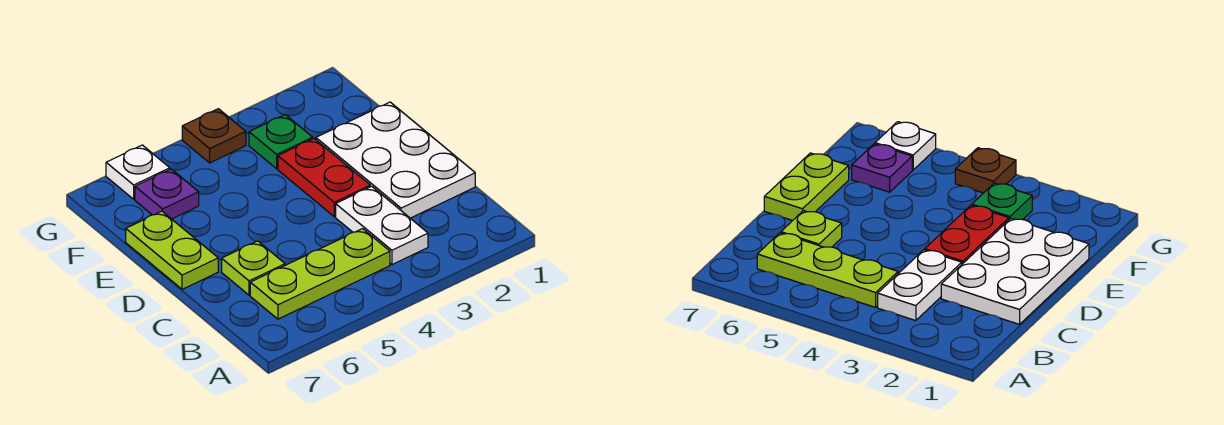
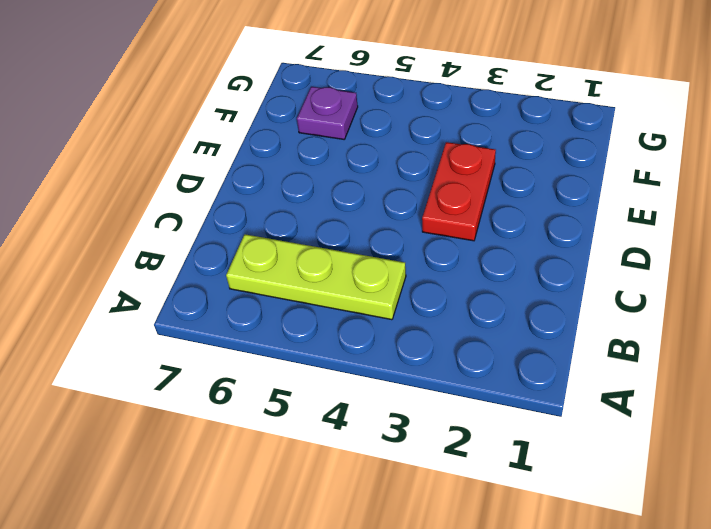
none -> white 1x2 plate [336,186,428,265]
none -> white 2x3 plate [316,102,475,218]

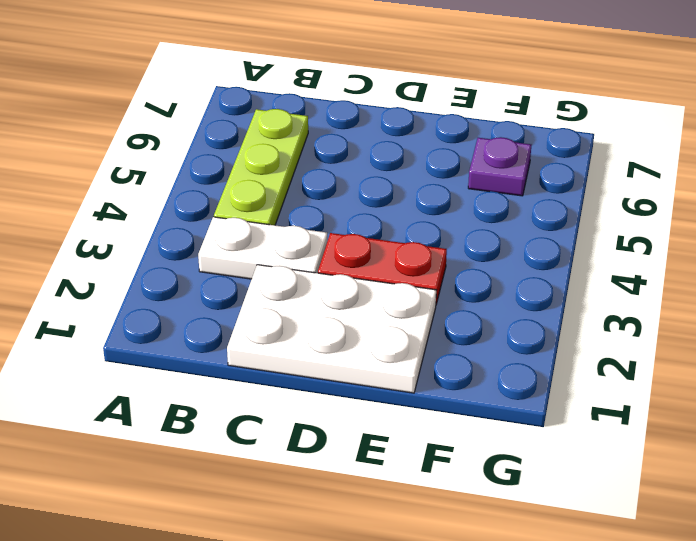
none -> lime 1x1 plate [222,241,285,295]
none -> lime 1x2 plate [126,211,218,289]

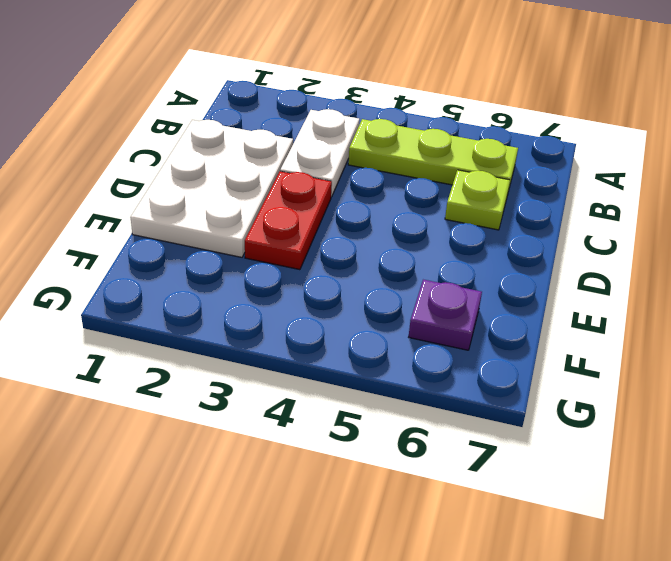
none -> lime 1x2 plate [126,211,218,289]
none -> green 1x1 plate [249,115,313,169]

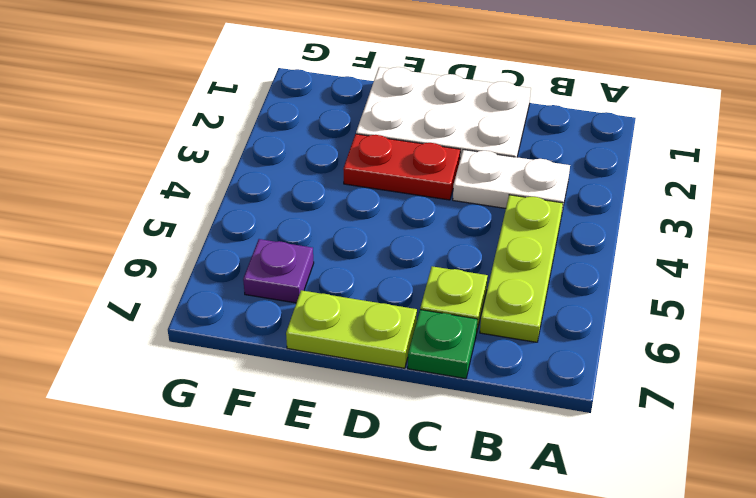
green 1x1 plate [408,310,477,379] -> green 1x1 plate moved to [249,115,313,169]
none -> brown 1x1 plate [182,109,246,163]
none -> white 1x1 plate [106,145,170,199]

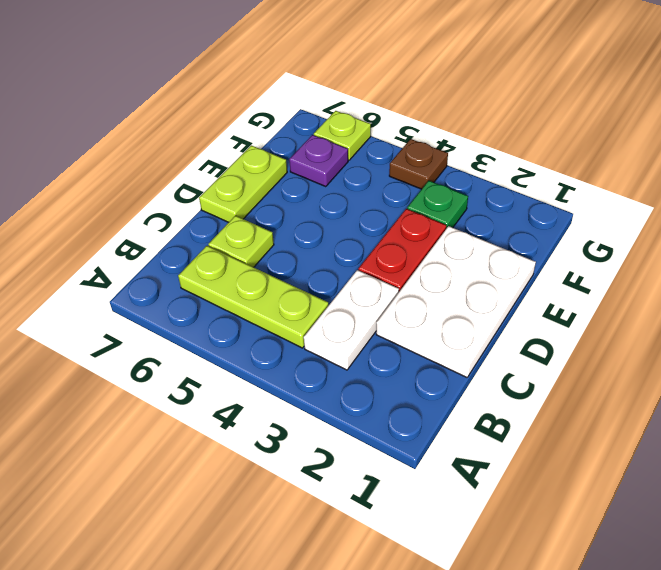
lime 1x1 plate [314,111,371,160] -> white 1x1 plate [106,145,170,199]

